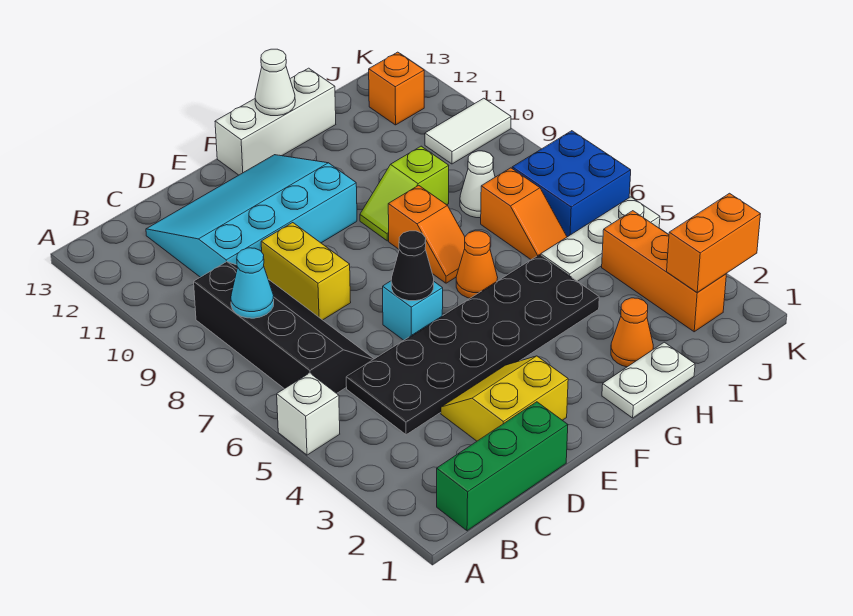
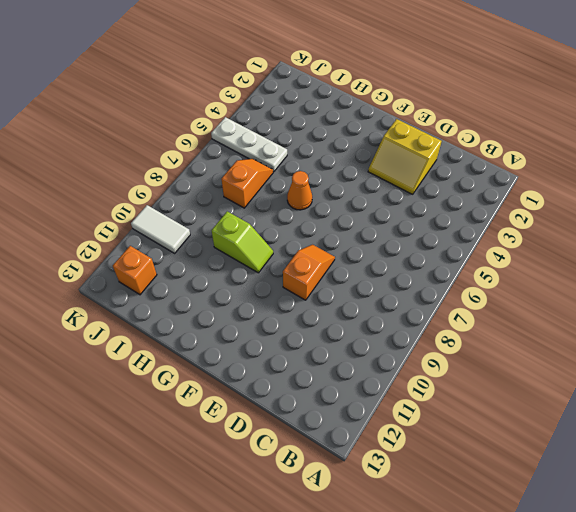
orange 1x2 slope [283,245,335,300] -> orange 1x2 slope moved to [388,185,465,283]
none -> white 1x1 brick [277,373,340,455]
none -> green 1x3 brick [437,402,568,531]
none -> black 2x4 slope [194,262,374,393]

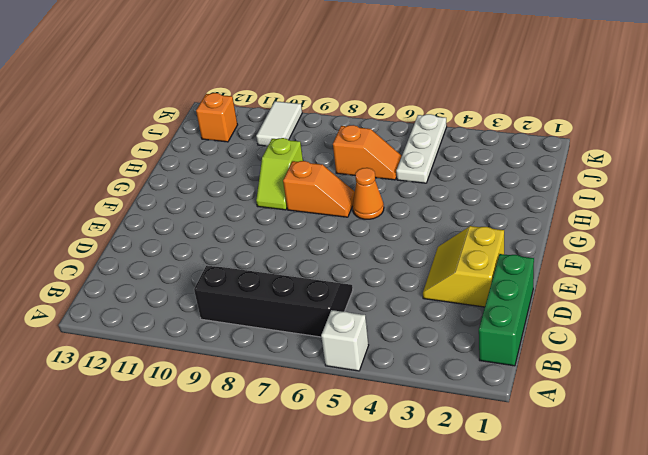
none -> black 2x6 plate [346,255,599,435]
none -> cyan 3x4 slope [146,155,357,277]
none -> yellow 1x2 brick [261,223,351,320]

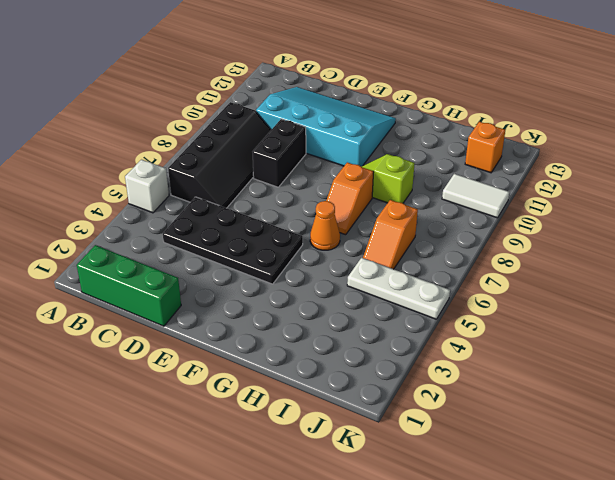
black 2x4 plate [163,197,303,284] -> black 2x6 plate [346,255,599,435]
black 1x2 brick [252,119,306,187] -> yellow 1x2 brick [261,223,351,320]
none -> yellow 2x2 slope [441,356,568,441]
none -> cyan 1x1 brick [383,281,443,340]
none -> white 1x3 brick [215,68,336,175]

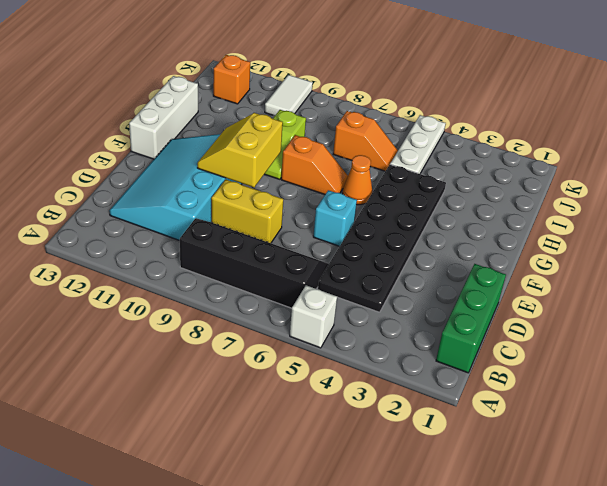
yellow 2x2 slope [197,113,283,187] -> yellow 2x2 slope moved to [441,356,568,441]
none -> white 1x2 plate [602,342,695,418]
none -> orange 1x1 cone [611,298,653,367]
none -> white 1x1 cone [460,151,495,218]

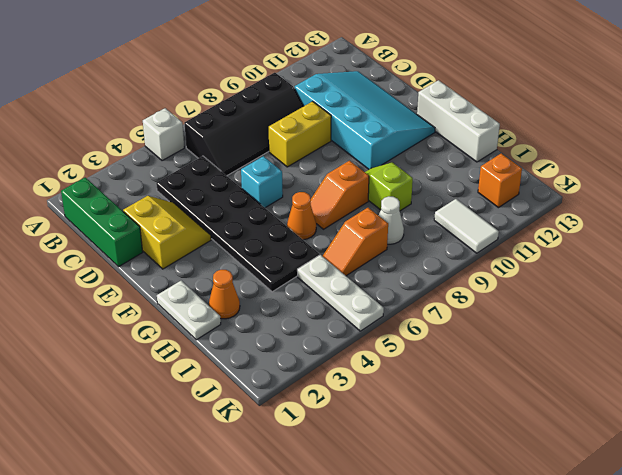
none -> orange 1x3 brick [602,211,726,332]
none -> blue 2x2 brick [512,131,631,237]
none -> cyan 1x1 cone [231,248,274,318]

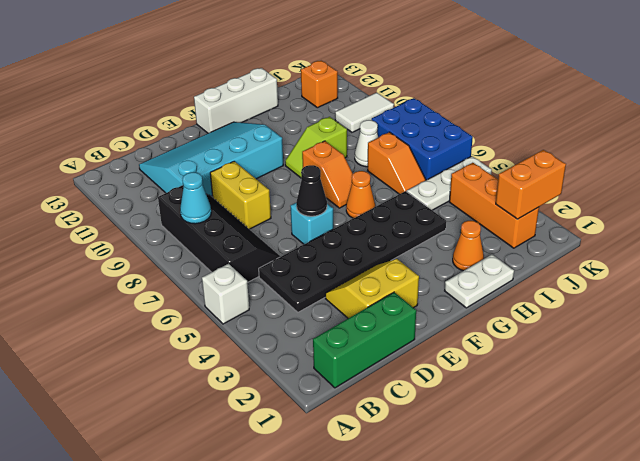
blue 2x3 brick [372,98,473,180] -> blue 2x2 brick [512,131,631,237]
none -> white 1x1 cone [255,49,295,116]

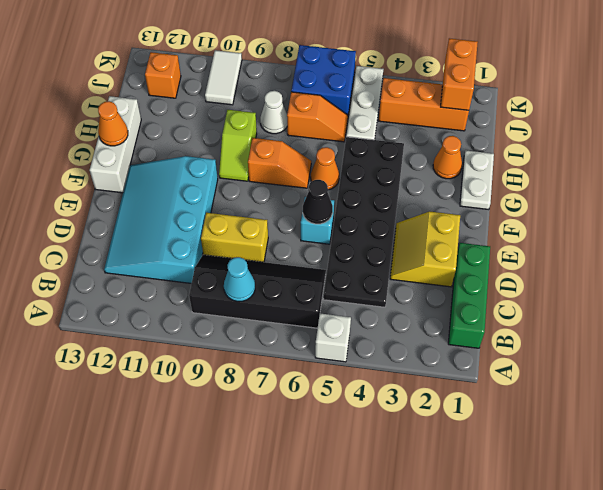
orange 1x1 cone [98,101,128,146] -> white 1x1 cone [255,49,295,116]

